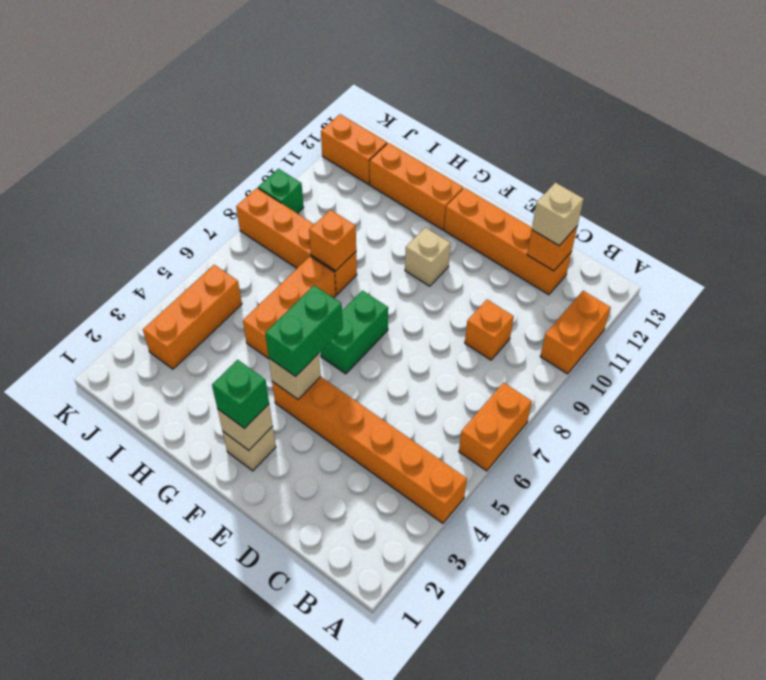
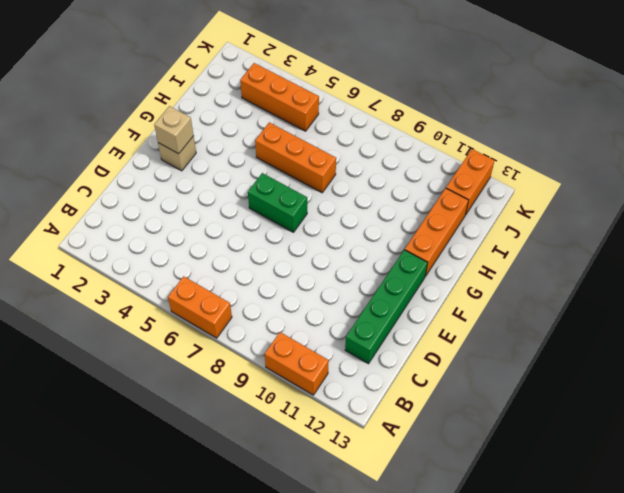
green 1x4 brick [345,250,427,364] -> orange 1x4 brick [444,188,571,295]
none -> orange 1x6 brick [272,377,467,523]
none -> orange 1x1 brick [465,300,514,360]
none -> tan 1x1 brick [405,227,451,286]

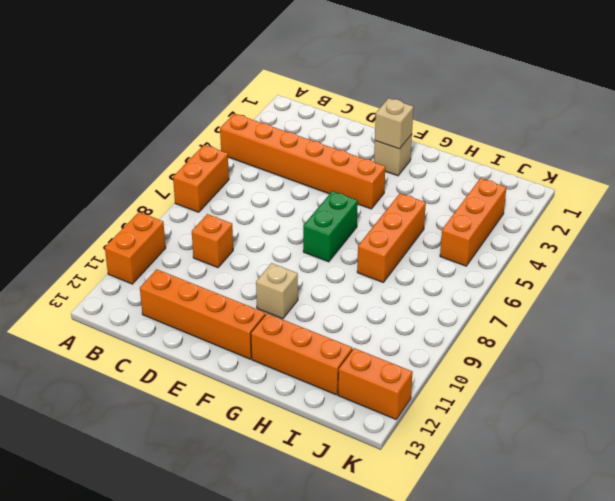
none -> orange 1x4 brick [236,188,357,295]
none -> green 1x1 brick [258,169,304,214]
none -> orange 1x1 brick [527,227,577,271]

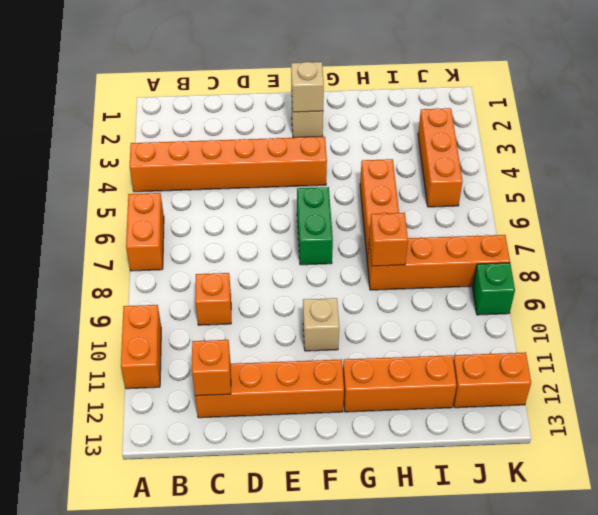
none -> tan 1x1 brick [269,353,321,399]
none -> tan 1x1 brick [532,183,584,246]
none -> green 1x1 brick [212,360,269,428]

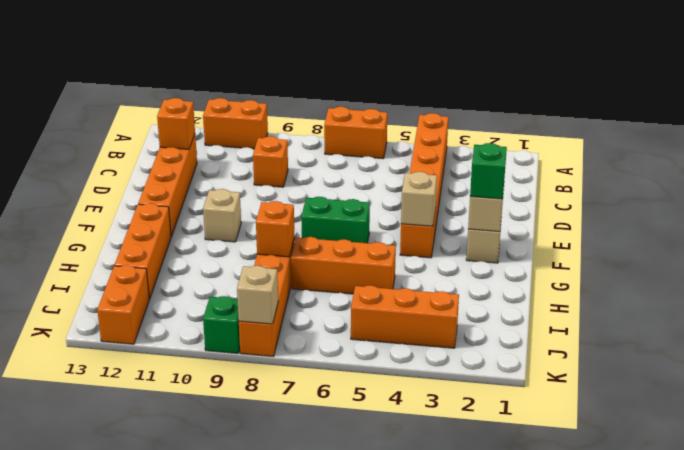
tan 1x1 brick [237,266,278,324] -> tan 1x1 brick moved to [532,183,584,246]
none -> green 1x2 brick [265,285,343,376]

